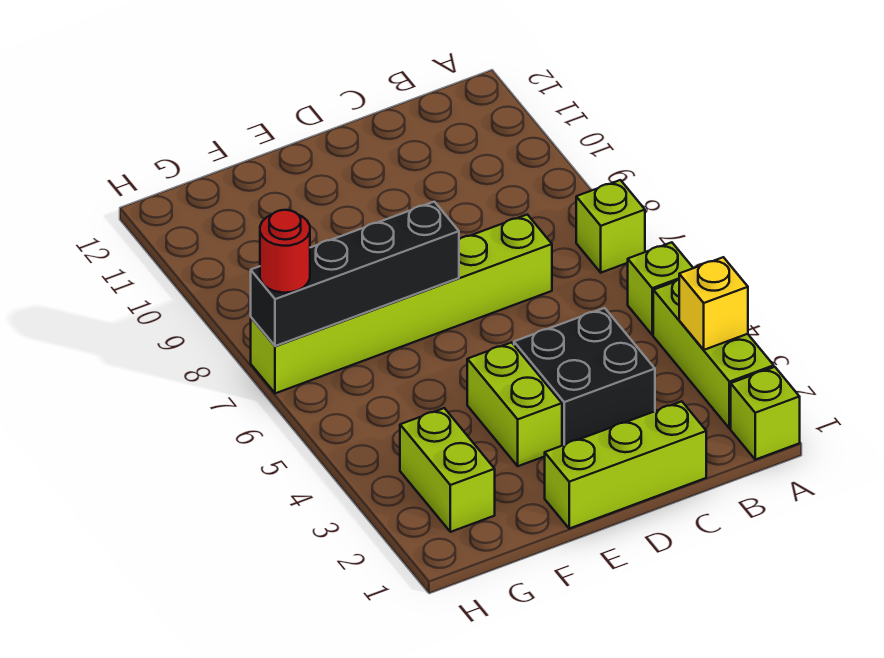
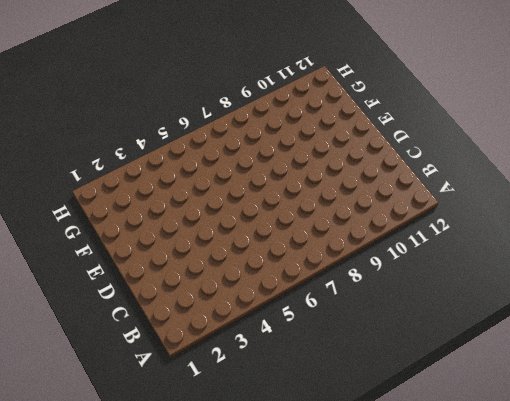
none -> lime 1x1 brick [731,367,800,460]
none -> lime 1x3 brick [653,279,774,428]
none -> lime 1x1 brick [628,242,693,335]

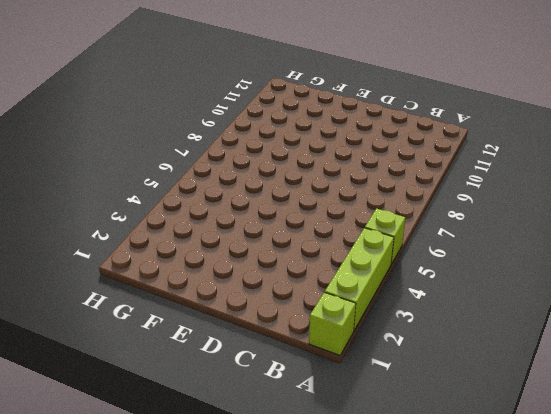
none -> lime 1x1 brick [576,180,645,273]
none -> lime 1x3 brick [545,401,706,529]
none -> black 2x2 brick [514,308,655,446]

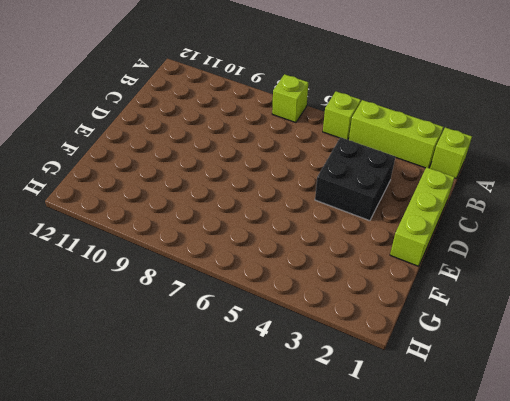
none -> lime 1x6 brick [251,215,552,393]
none -> lime 1x2 brick [467,342,562,466]
none -> lime 1x2 brick [400,408,495,532]

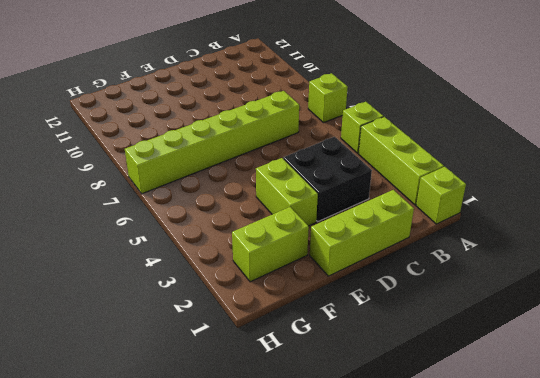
lime 1x2 brick [232,207,309,282] -> lime 1x2 brick turned to [400,408,495,532]
none -> yellow 1x1 brick [679,257,748,350]
none -> black 1x4 brick [251,202,459,346]
none -> red 1x1 round brick [260,210,310,293]

